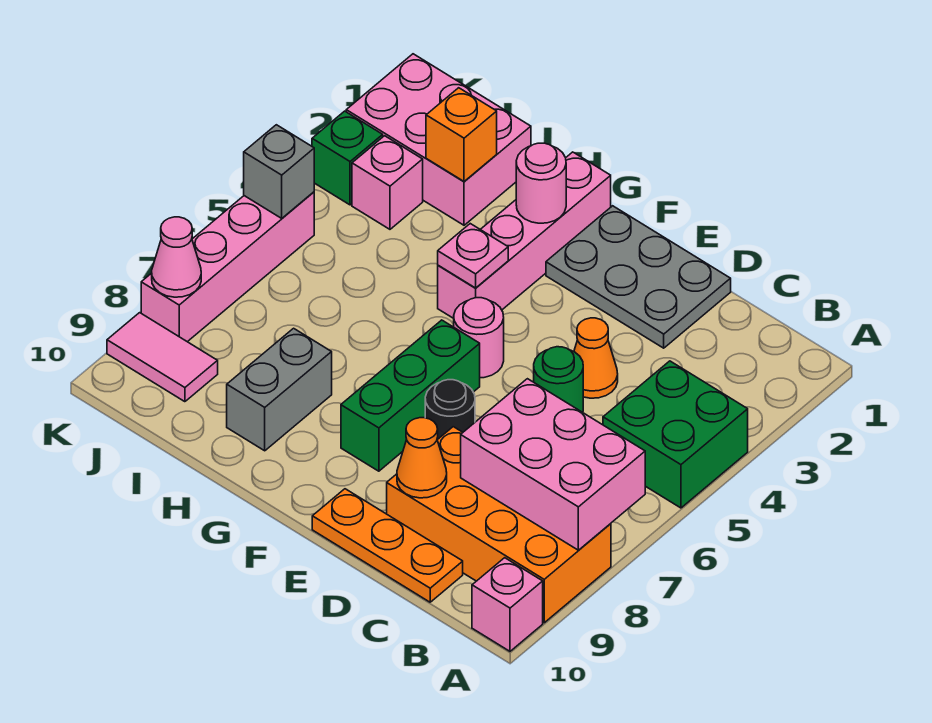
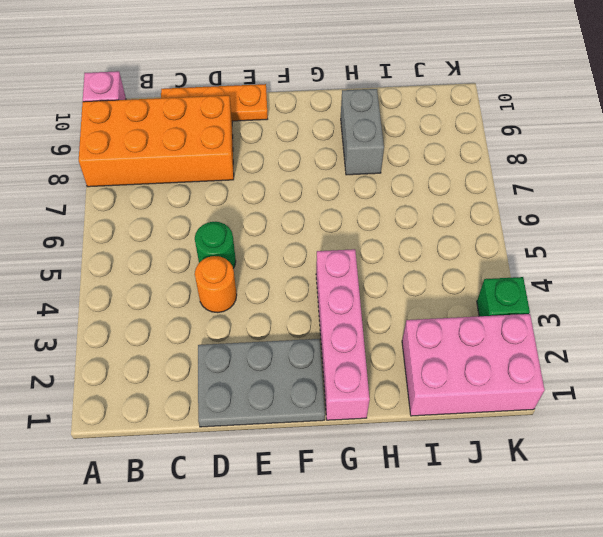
orange 1x1 round brick [195,256,237,313] -> orange 1x1 cone [574,318,618,398]
none -> green 2x2 brick [603,361,748,508]
none -> black 1x1 round brick [425,380,475,440]
none -> pink 1x1 round brick [454,298,504,378]

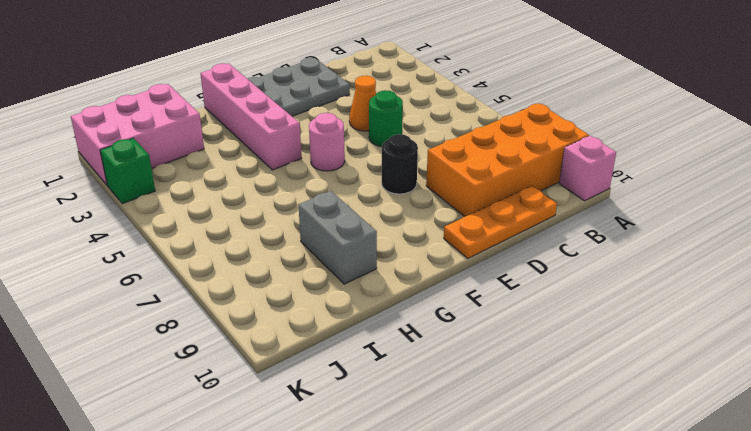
none -> green 2x2 brick [603,361,748,508]
none -> green 1x3 brick [341,320,480,471]
none -> pink 1x1 brick [352,136,423,229]

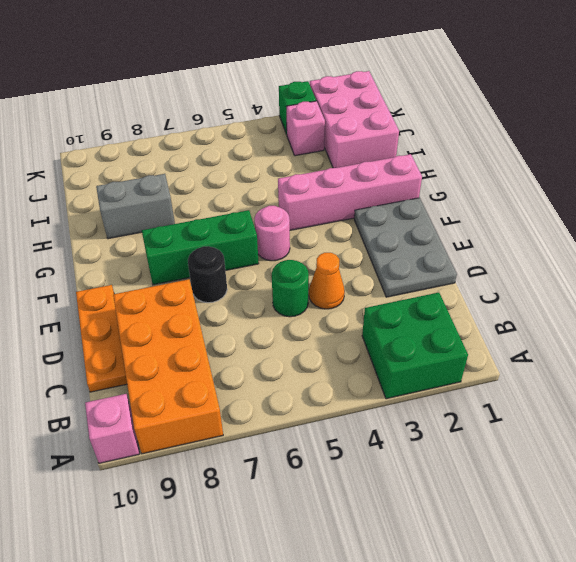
green 2x2 brick [362,293,468,399] -> green 2x2 brick moved to [603,361,748,508]
none -> pink 1x2 tile [107,313,218,402]
none -> pink 1x4 brick [141,192,314,342]
none -> pink 2x3 brick [461,379,645,550]

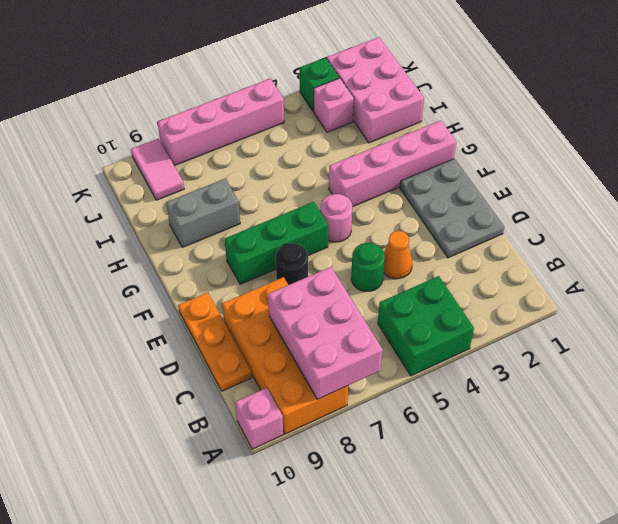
none -> orange 1x1 cone [397,418,447,498]
none -> pink 1x1 round brick [516,143,566,223]
none -> pink 1x1 plate [438,224,508,288]

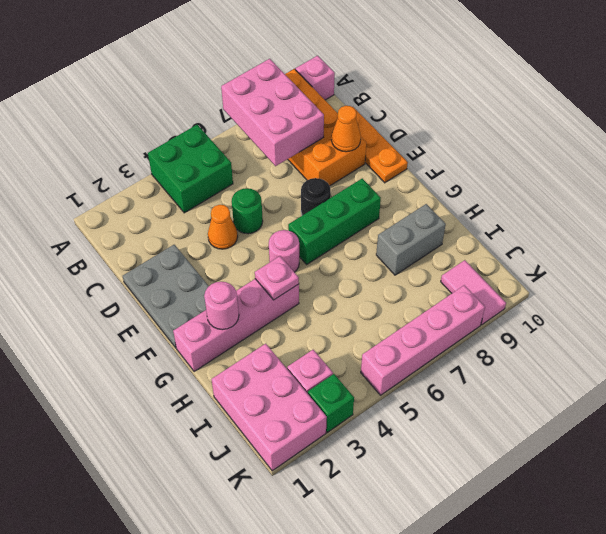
none -> orange 1x1 brick [426,88,497,181]
none -> grey 1x1 brick [244,125,314,218]
none -> pink 1x1 cone [152,217,201,297]

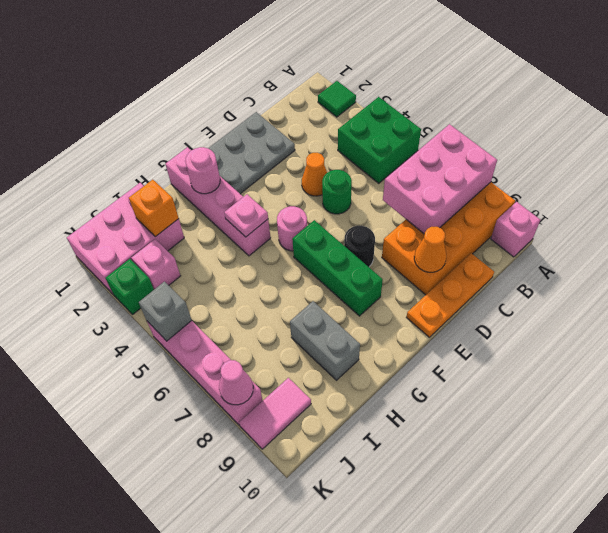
green 1x1 tile [318,81,356,117] -> none

